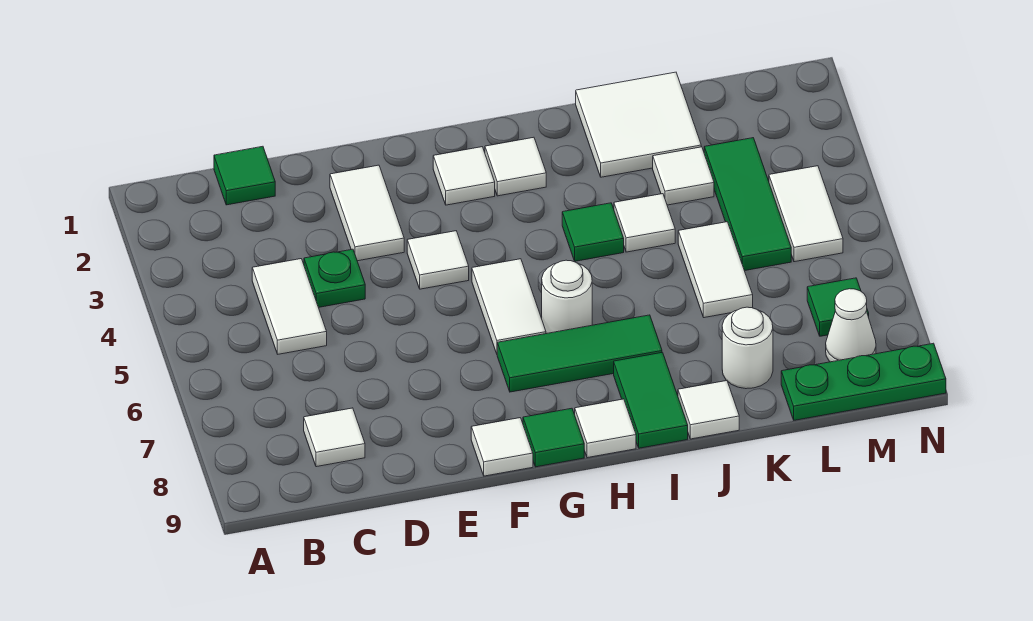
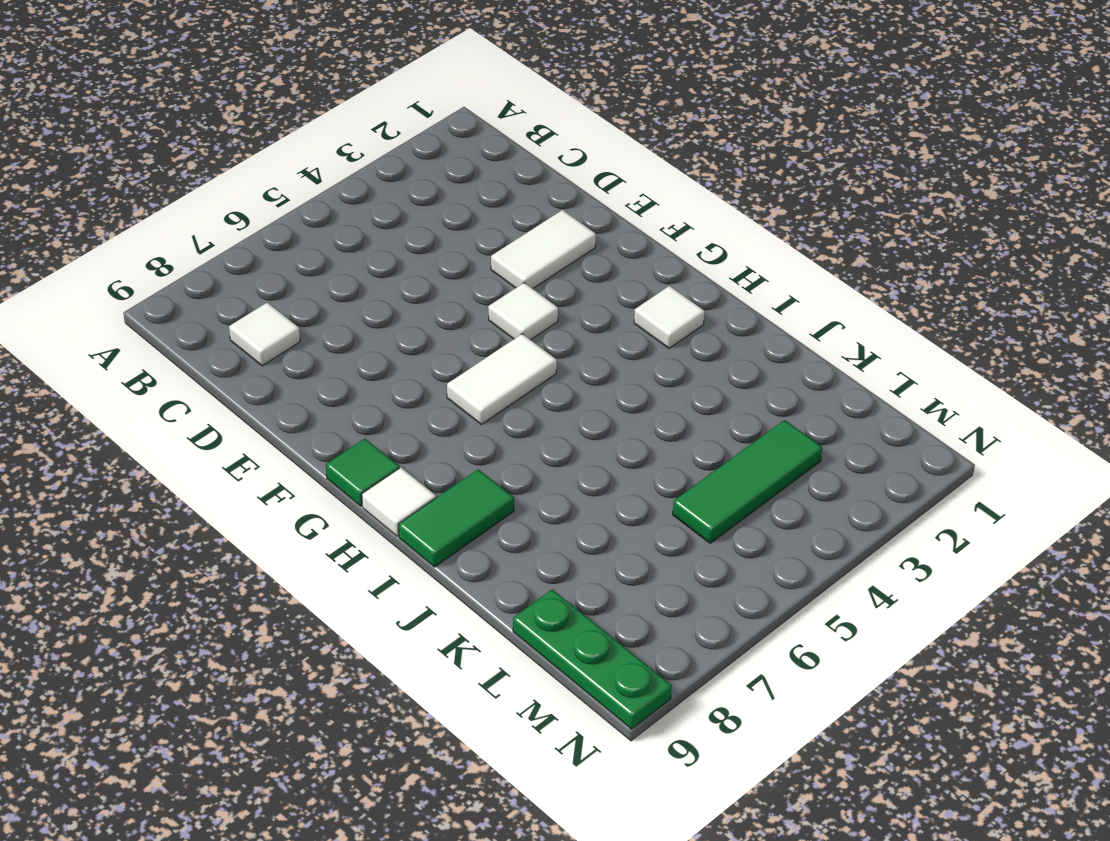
none -> green 1x1 tile [214,146,275,205]
none -> white 1x2 tile [252,259,327,354]
none -> green 1x1 plate [304,249,365,307]

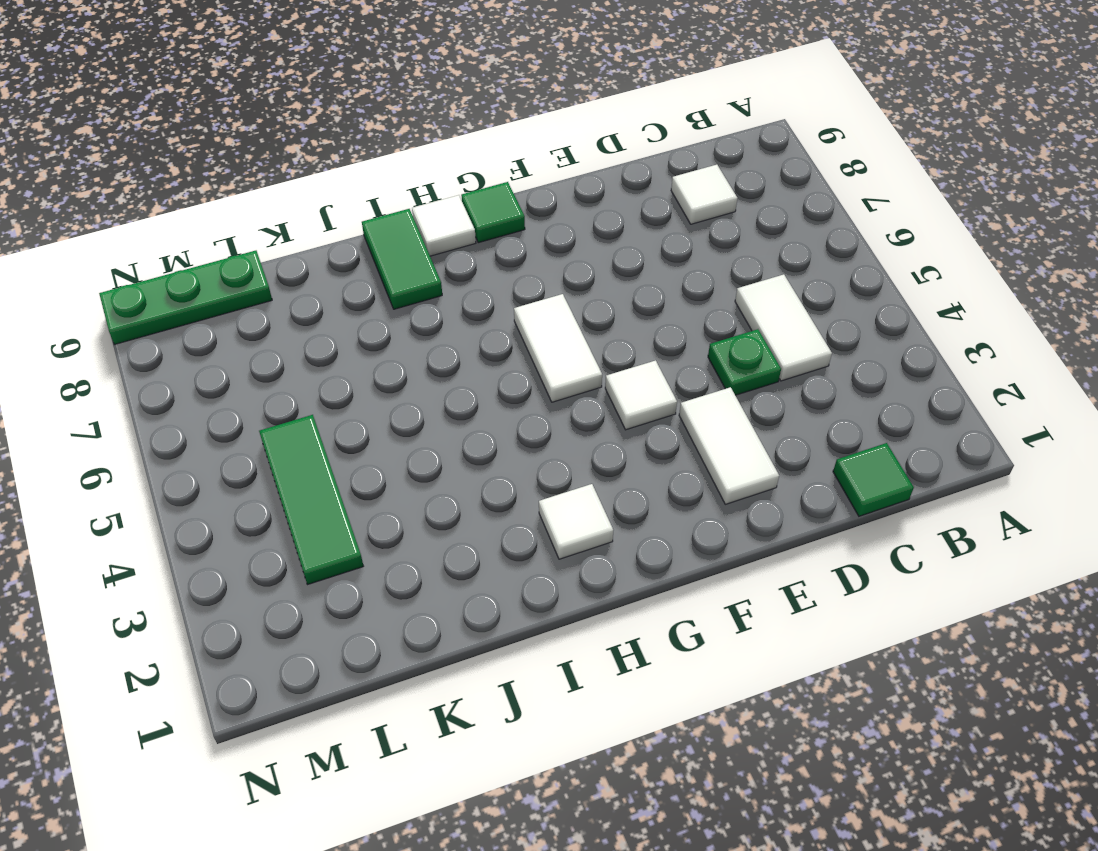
none -> white 1x1 tile [471,418,533,476]
none -> white 1x1 tile [433,147,495,205]
none -> green 1x3 tile [497,315,662,392]

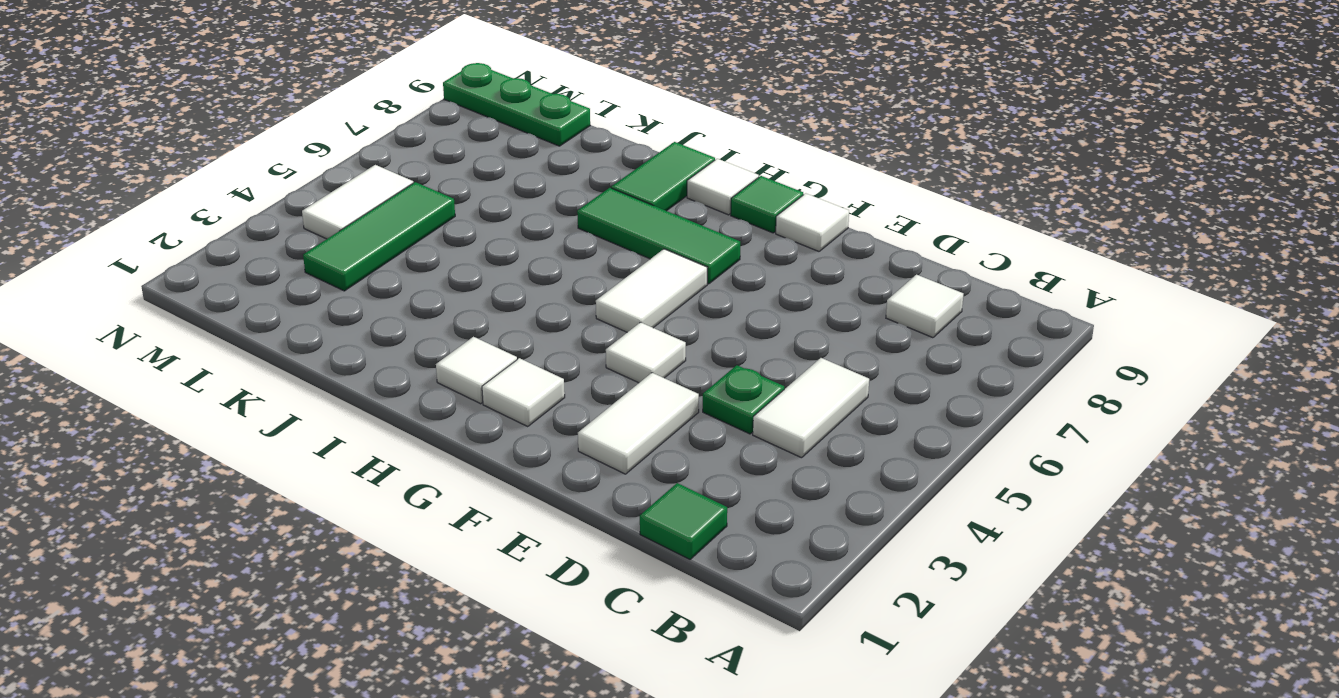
none -> white 1x1 round brick [542,260,592,334]
none -> green 1x1 tile [562,203,624,261]
none -> white 2x2 tile [576,72,701,177]

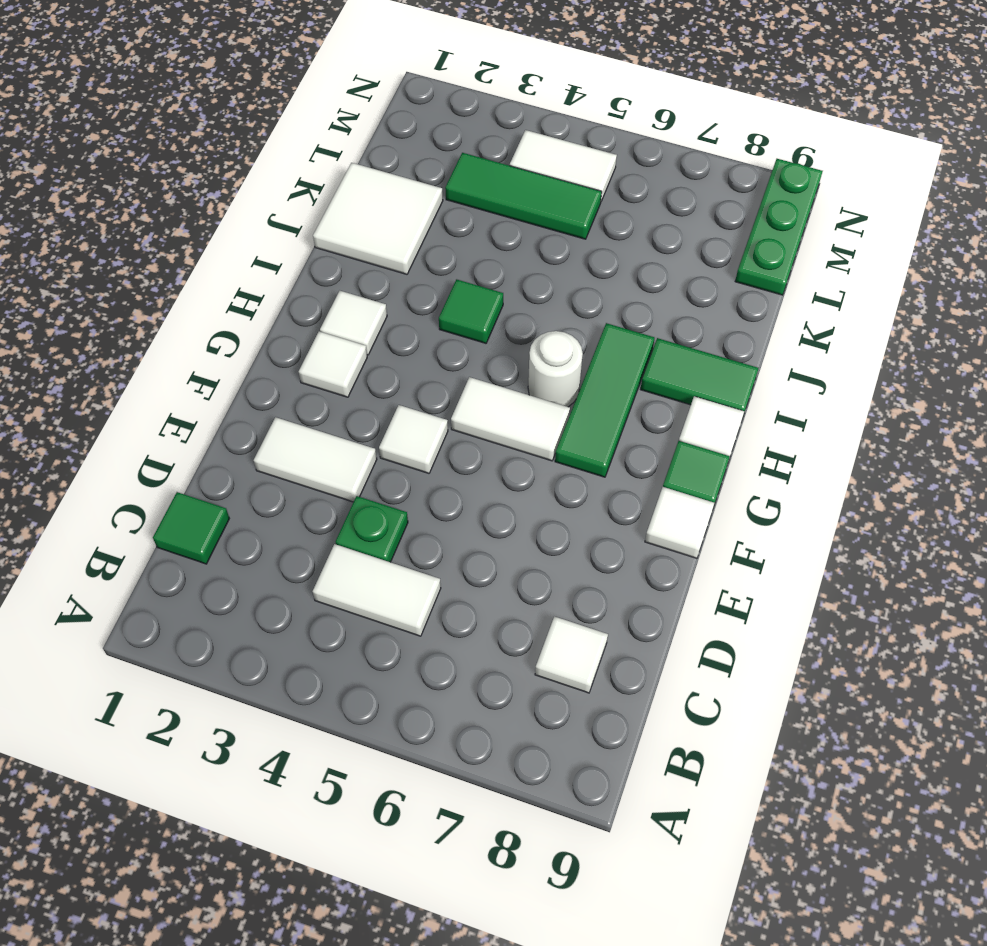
none -> white 1x1 tile [614,194,675,252]
none -> white 1x1 tile [678,381,739,439]
none -> white 1x1 tile [653,147,714,205]

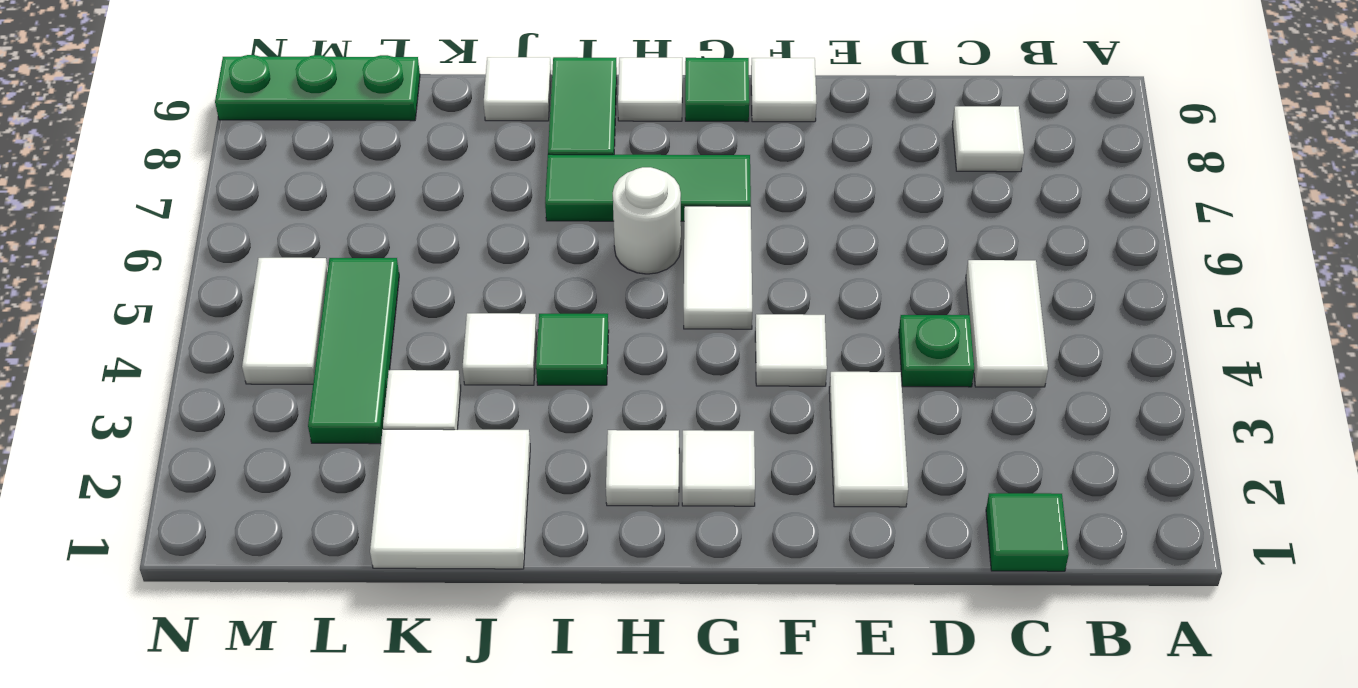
none -> white 1x2 tile [678,222,753,318]
none -> white 1x1 round brick [722,307,773,389]
none -> green 1x1 tile [807,278,869,336]

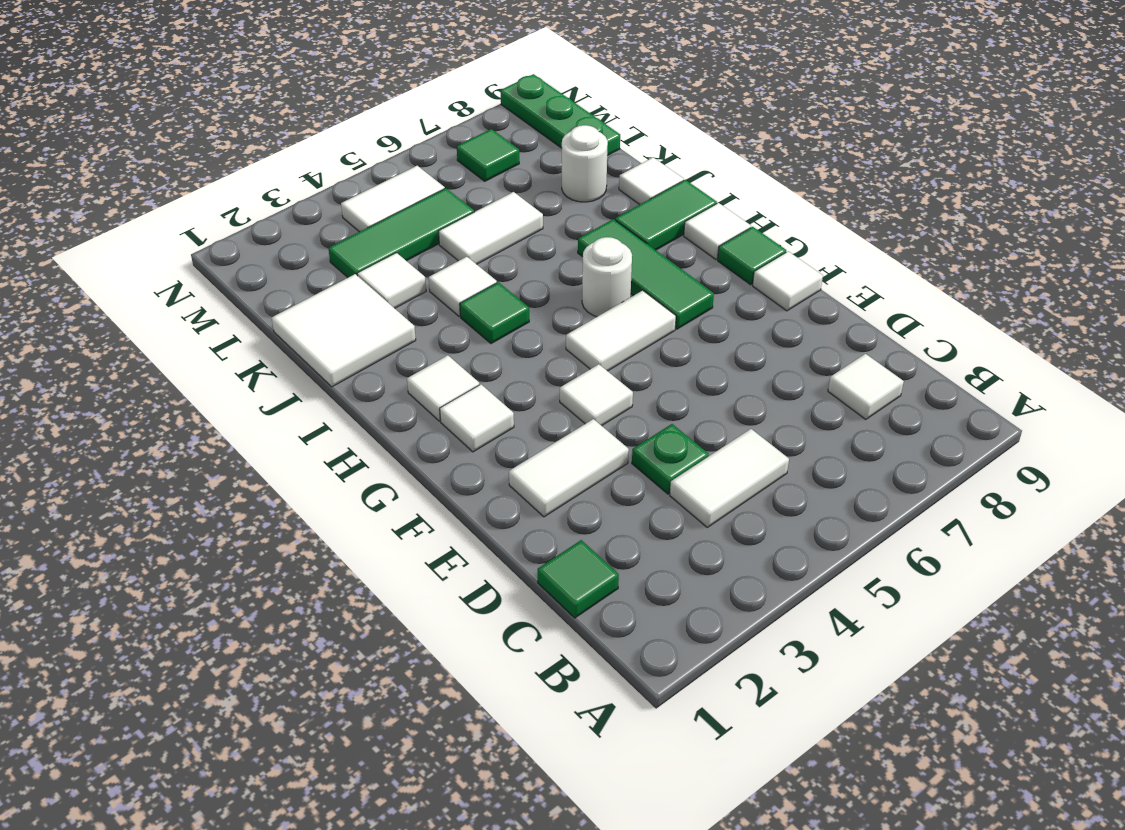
none -> white 1x1 cone [826,289,876,362]

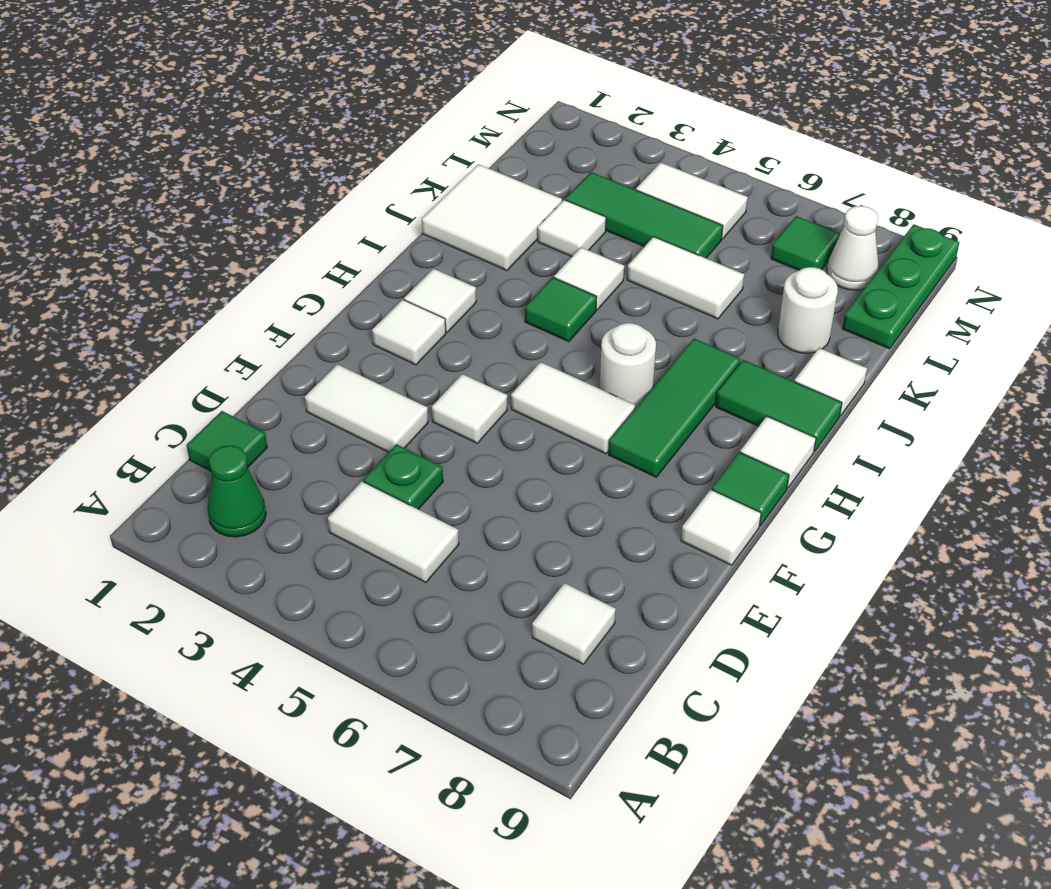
green 1x1 cone [208,445,266,537] -> none

